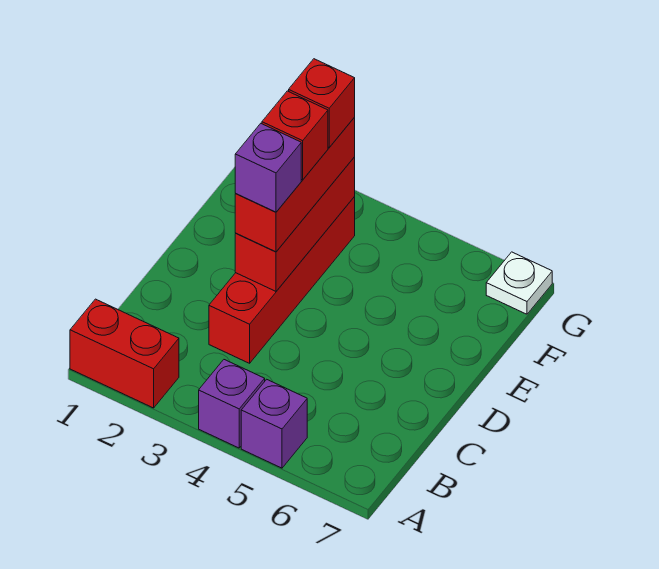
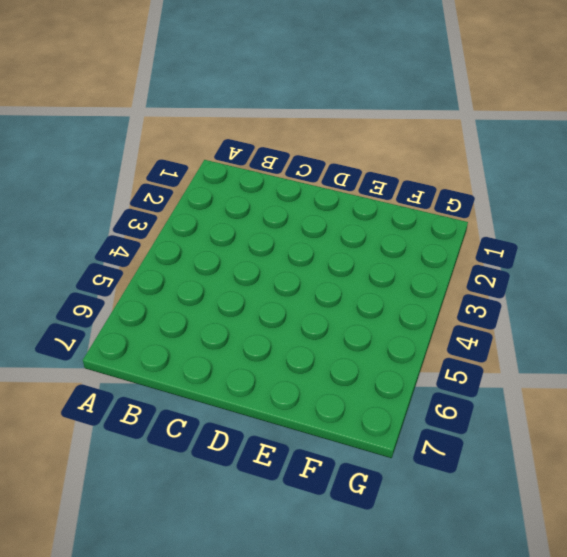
none -> red 1x2 brick [70,299,179,408]
none -> purple 1x1 brick [199,360,265,448]

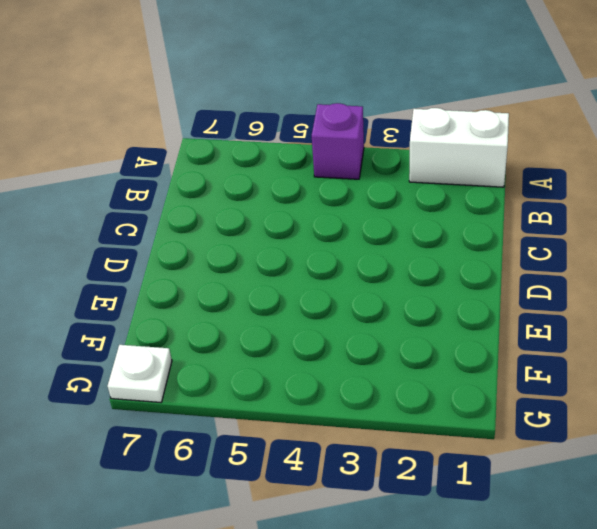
white 1x2 brick [409,108,509,187] -> red 1x2 brick [70,299,179,408]
none -> purple 1x1 brick [241,379,307,468]
none -> red 1x4 brick [209,197,355,363]

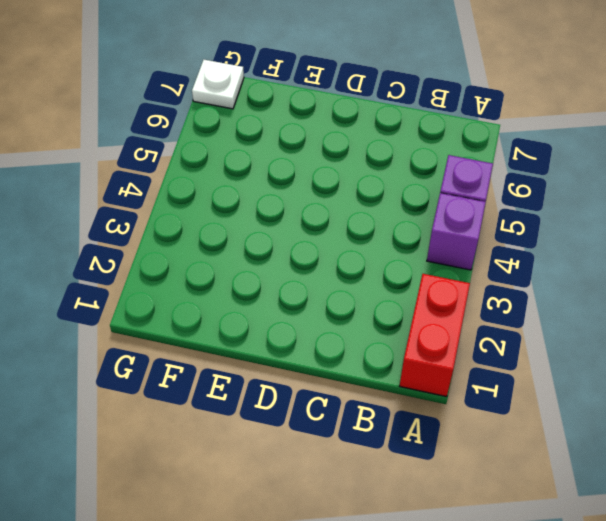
none -> red 1x4 brick [209,197,355,363]
none -> red 1x3 brick [235,157,355,291]

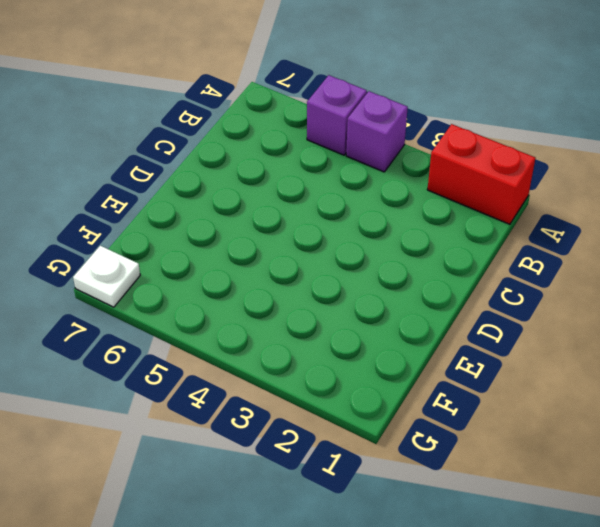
none -> red 1x4 brick [209,197,355,363]
none -> red 1x3 brick [235,157,355,291]

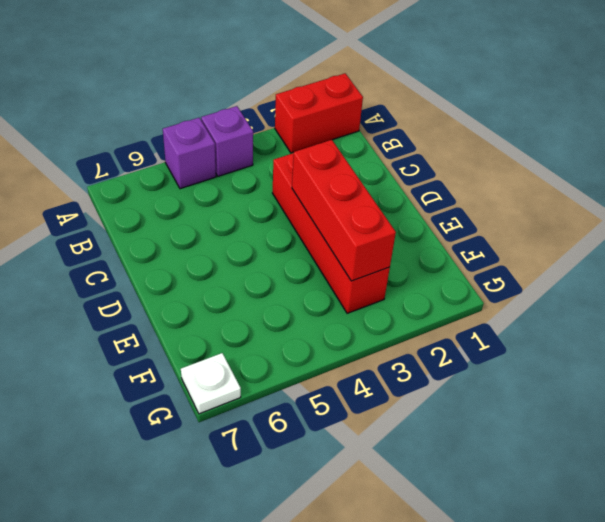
none -> red 1x3 brick [235,118,355,252]
none -> purple 1x1 brick [235,124,301,212]

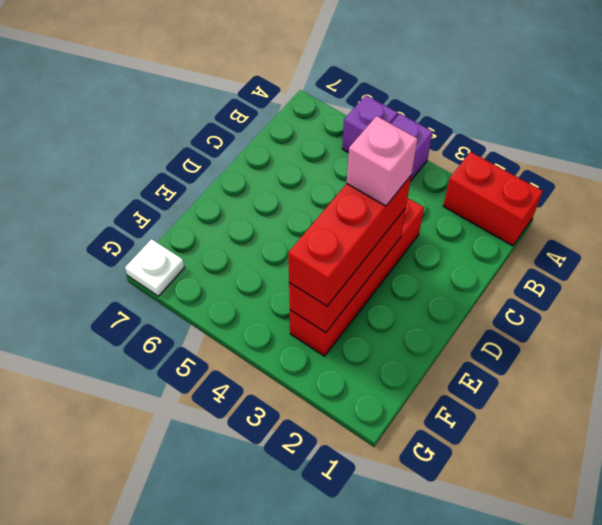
pink 1x1 brick [347,116,418,206] -> purple 1x1 brick [235,124,301,212]
none -> red 1x1 brick [262,91,328,180]
none -> red 1x1 brick [289,59,355,147]

